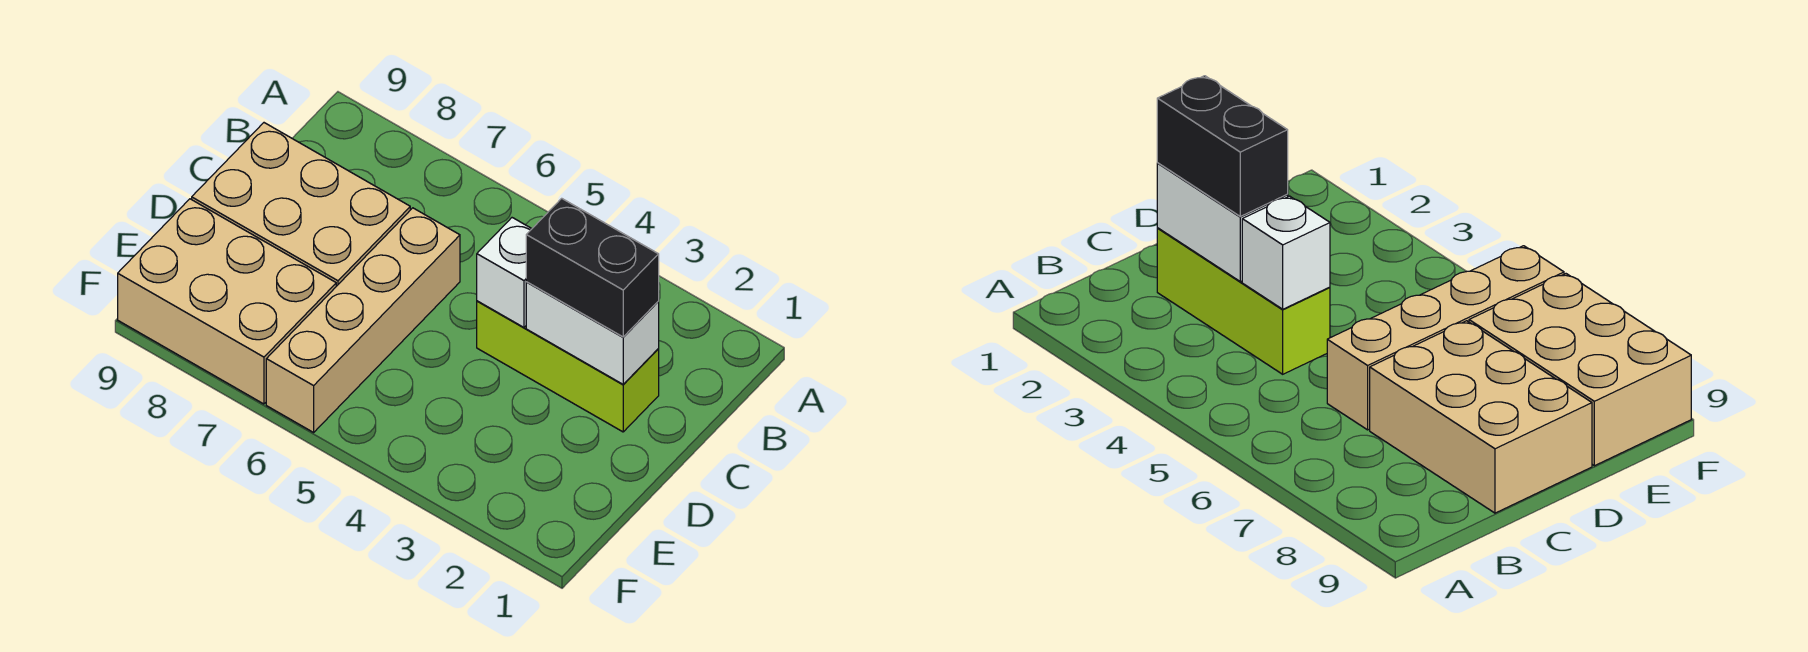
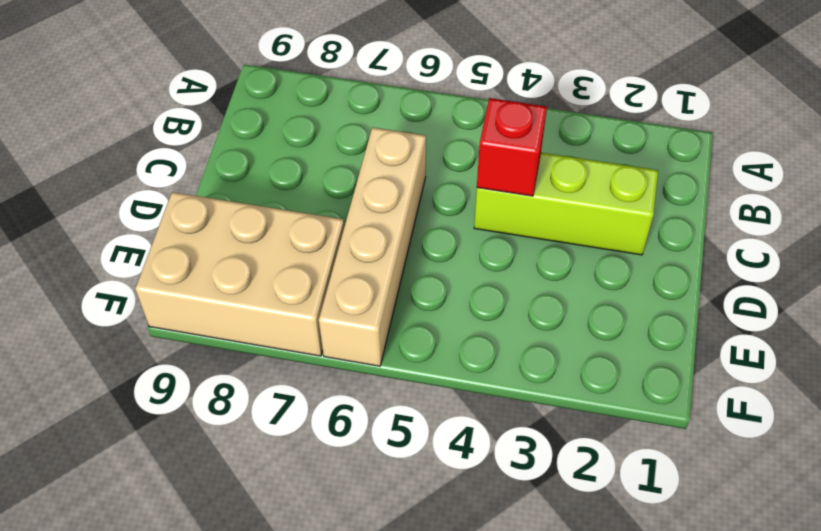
red 1x1 brick [477,98,547,196] -> white 1x1 brick [477,218,532,327]
none -> tan 2x3 brick [192,123,410,286]
none -> white 1x2 brick [526,282,659,384]

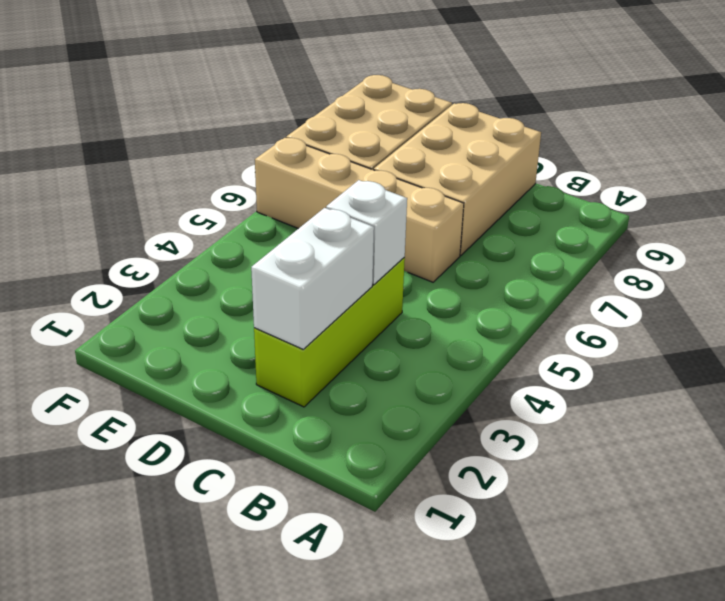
none -> black 1x2 brick [526,198,659,337]

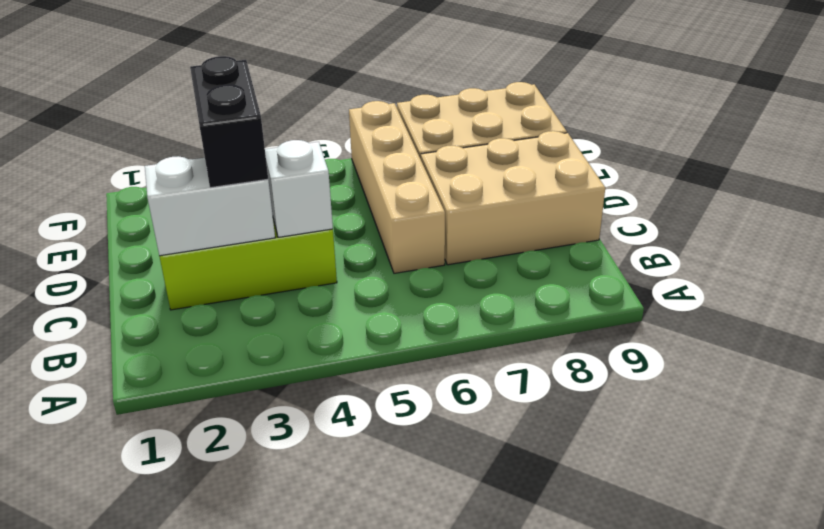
black 1x2 brick [190,56,268,188] -> black 1x2 brick turned to [526,198,659,337]

